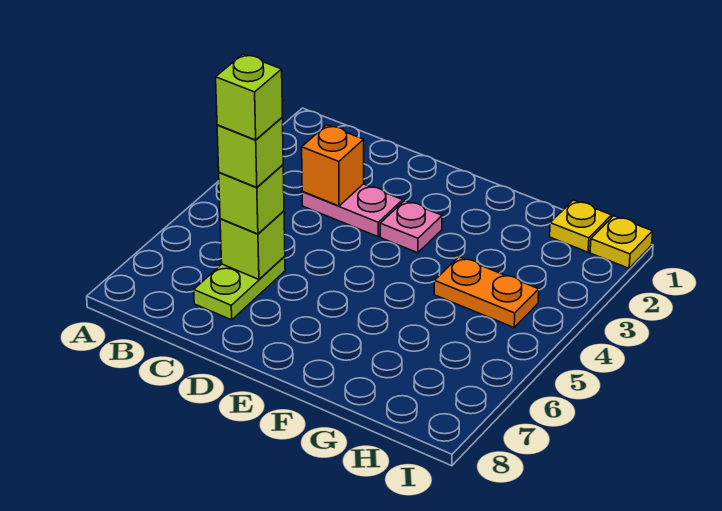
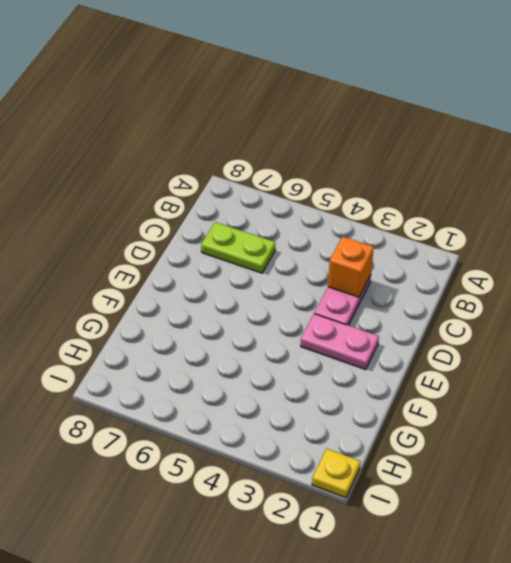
pink 1x2 plate [301,314,379,370] -> pink 1x1 plate [380,201,442,253]
none -> orange 1x2 plate [434,257,539,327]
none -> yellow 1x1 plate [550,200,612,252]

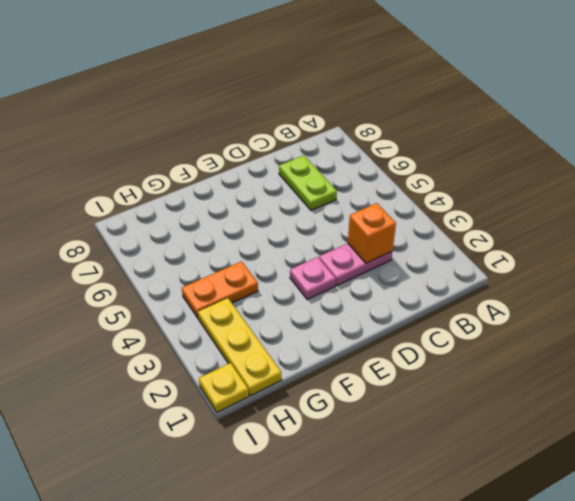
yellow 1x3 plate [198,298,282,396] -> yellow 1x1 plate [550,200,612,252]
none -> lime 1x1 brick [220,211,285,279]
none -> lime 1x1 brick [219,165,284,234]

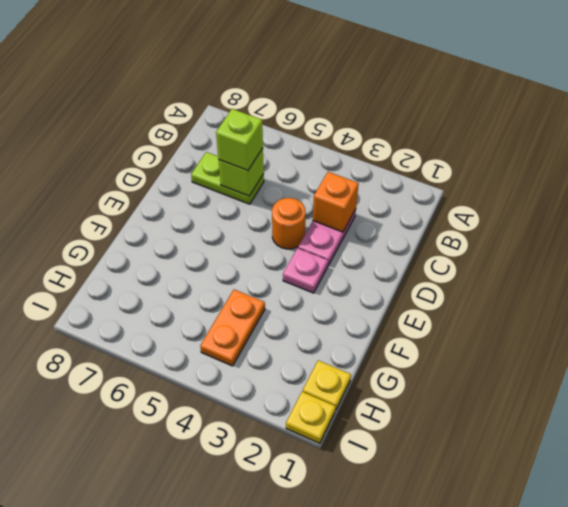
orange 1x1 round brick [272,198,306,249] -> none
none -> lime 1x1 brick [217,118,283,187]
none -> lime 1x1 brick [216,54,283,140]

